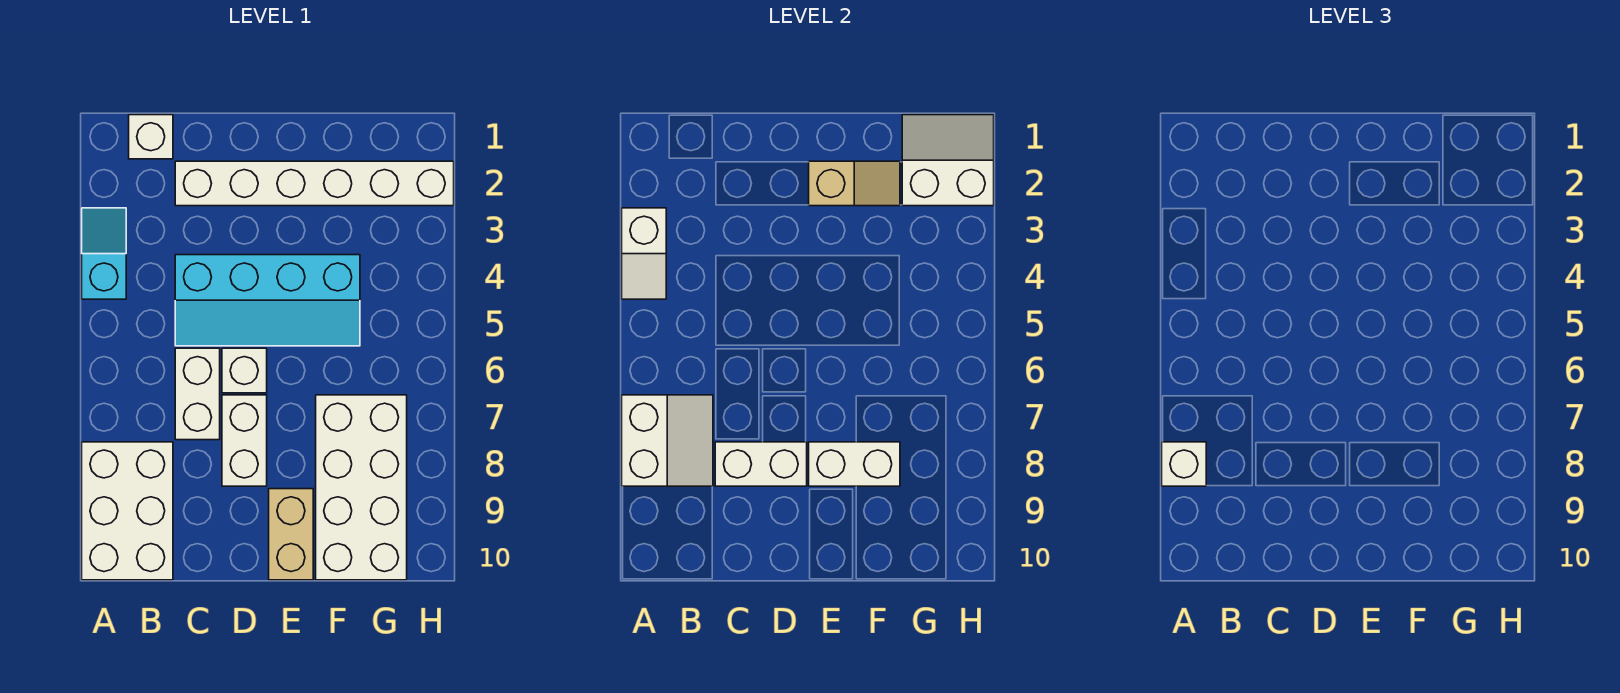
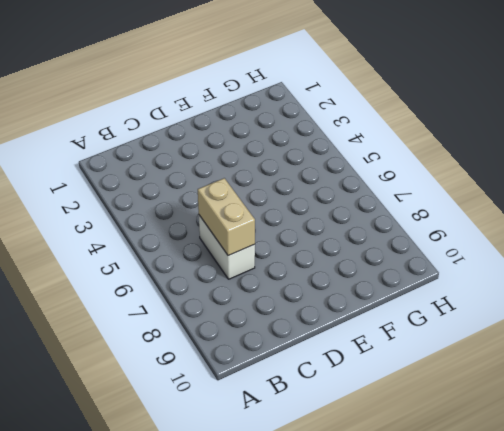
tan 1x2 brick [198,178,255,256] -> tan 1x2 brick moved to [269,489,313,580]
none -> cyan 1x2 slope [82,208,126,299]
none -> white 2x3 brick [82,442,173,580]
none -> white 1x1 brick [129,115,173,159]

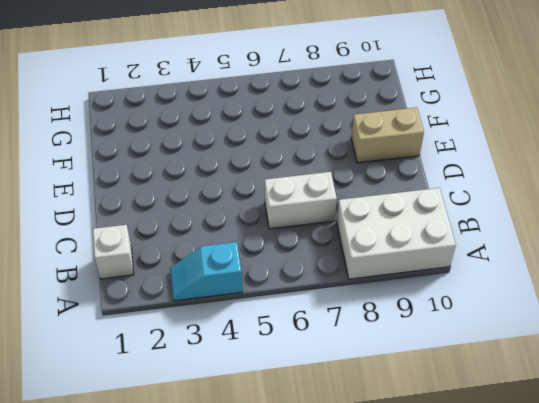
none -> white 1x6 brick [175,161,454,206]
none -> cyan 2x4 slope [175,255,360,346]
none -> white 1x1 brick [222,348,267,393]

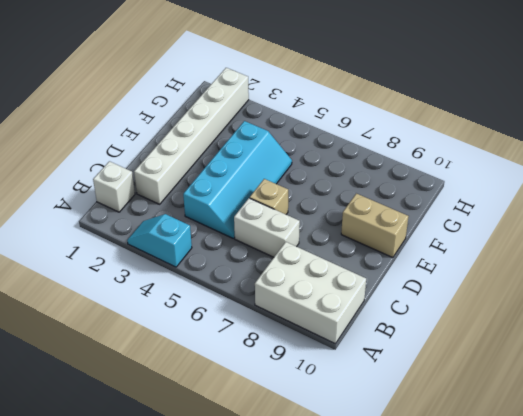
tan 1x1 brick [250,179,288,214] -> white 1x1 brick [222,348,267,393]
none -> white 1x2 brick [222,395,267,486]
none -> white 2x4 brick [316,395,407,580]
none -> white 1x2 slope [622,208,666,299]

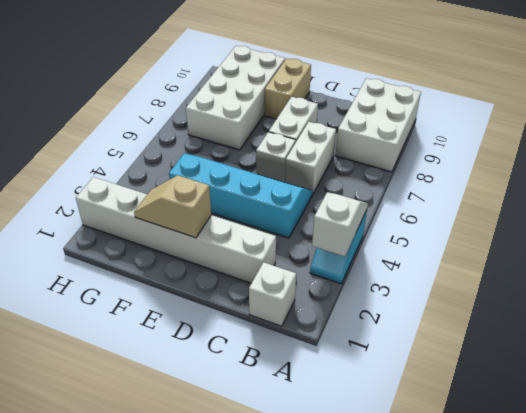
none -> white 2x2 slope [622,395,713,486]
none -> white 1x2 brick [715,442,807,486]
none -> white 1x2 brick [809,442,900,486]

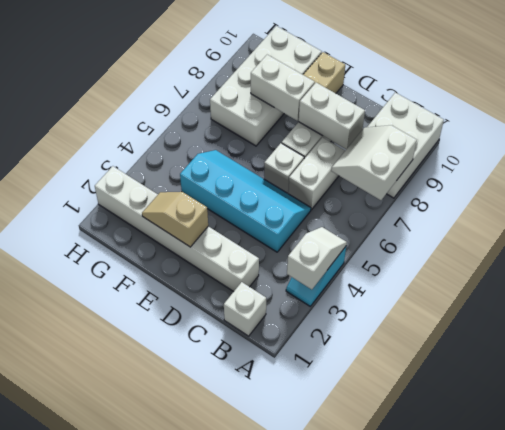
none -> white 2x2 slope [902,115,994,206]
none -> white 1x1 brick [1162,442,1206,486]

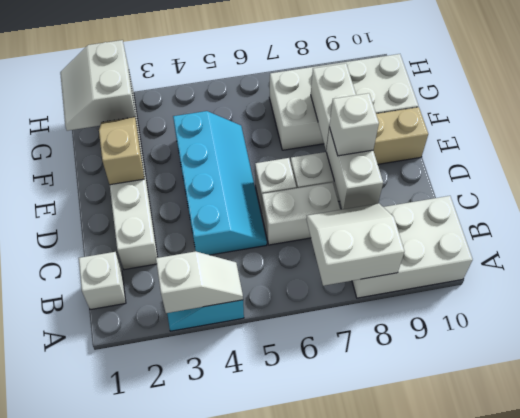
white 1x1 brick [329,93,379,156] -> white 1x1 brick moved to [1162,442,1206,486]

